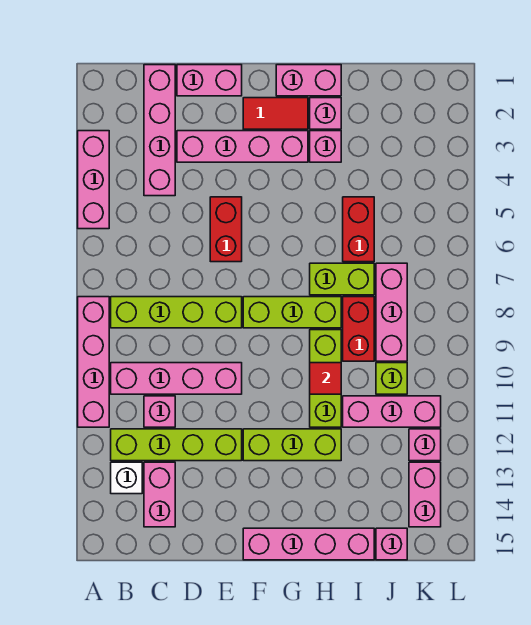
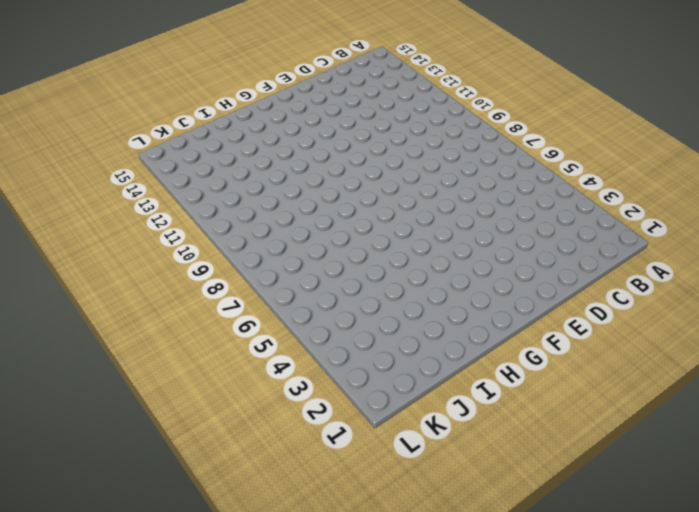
none -> pink 1x3 brick [78,131,109,229]
none -> pink 1x4 brick [78,297,109,427]
none -> lime 1x4 brick [111,297,242,328]
none -> pink 1x4 brick [111,363,242,394]

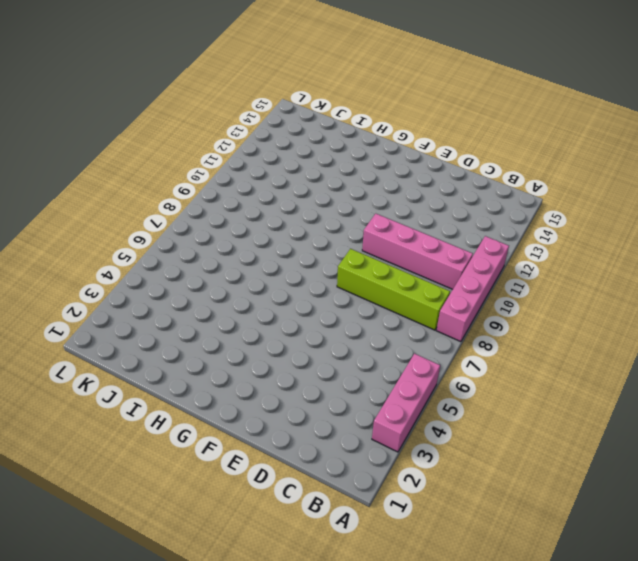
none -> lime 1x4 brick [111,429,242,461]
none -> white 1x1 brick [111,462,142,494]
none -> pink 1x4 brick [144,65,175,196]
none -> pink 1x1 brick [144,396,175,427]

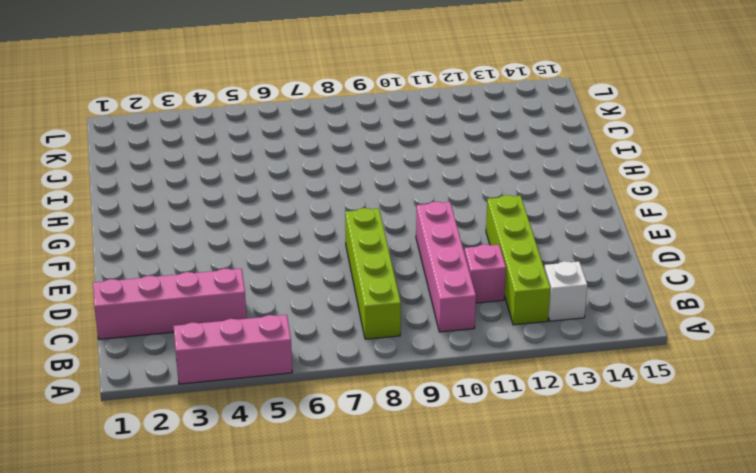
none -> pink 1x4 brick [78,297,109,427]
none -> pink 1x2 brick [144,462,175,527]
none -> pink 1x2 brick [177,65,242,96]
none -> pink 1x4 brick [177,131,308,162]

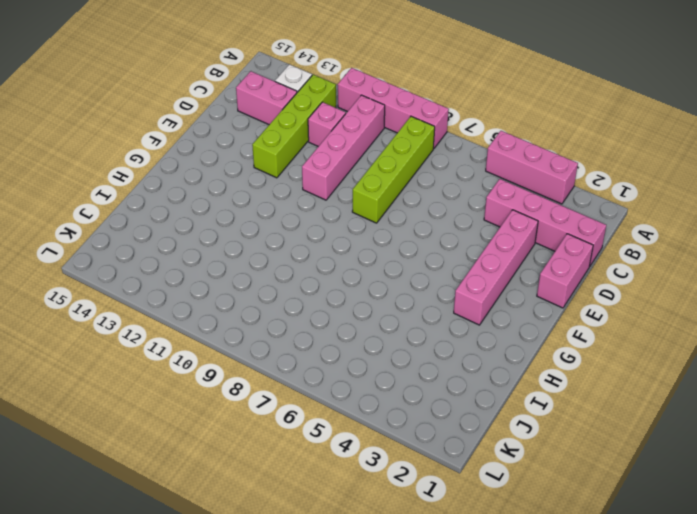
none -> red 1x2 brick [210,197,242,262]
none -> red 1x2 tile [243,98,308,129]
none -> lime 1x3 brick [243,297,341,328]
none -> lime 1x3 brick [243,429,341,461]

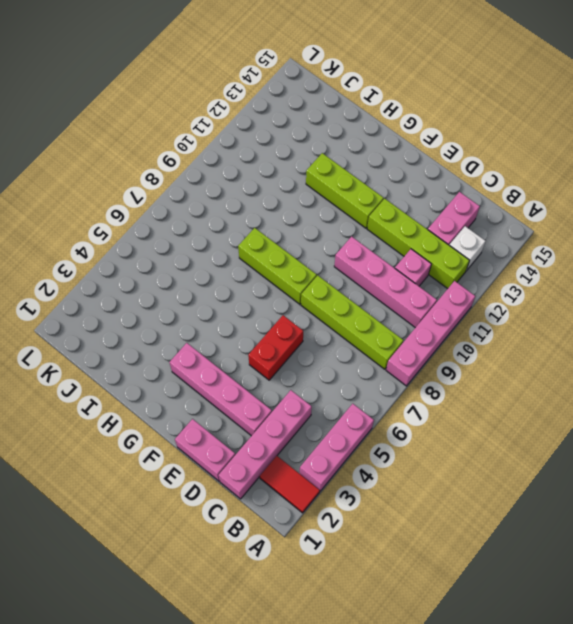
red 1x2 tile [260,456,320,513] -> red 1x2 tile moved to [243,98,308,129]
none -> pink 1x4 brick [243,528,374,560]
none -> pink 1x2 brick [276,65,341,96]
none -> pink 1x1 brick [310,98,341,129]
none -> pink 1x1 brick [310,131,341,162]

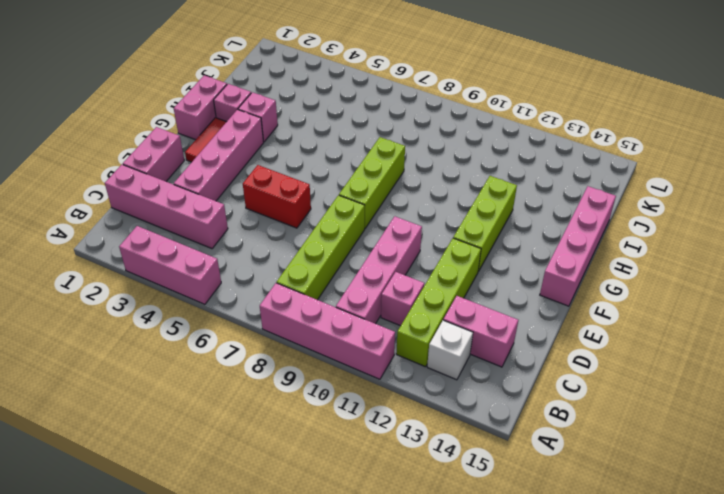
none -> lime 1x2 brick [310,263,374,295]
none -> lime 1x3 brick [310,330,341,427]
none -> red 1x2 brick [343,197,374,262]
none -> red 1x2 brick [343,297,374,361]

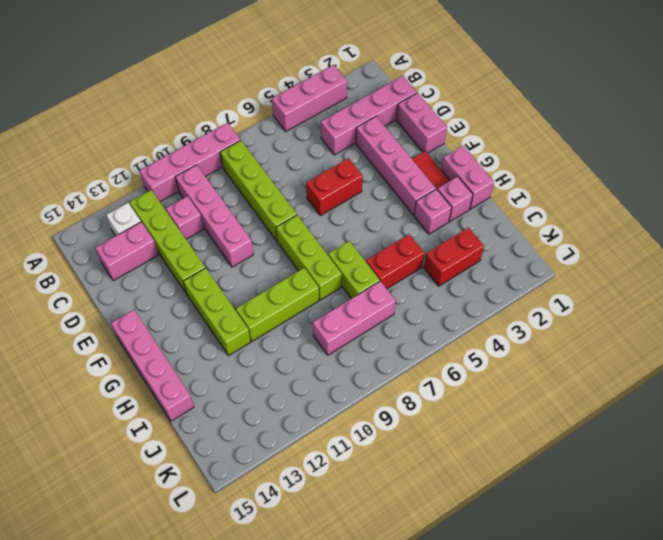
red 1x2 brick [424,227,484,286] -> red 1x2 brick moved to [343,297,374,361]
none -> pink 1x3 brick [343,396,441,427]
none -> lime 1x1 brick [376,363,407,394]
none -> pink 1x1 brick [376,528,407,560]
none -> pink 1x1 brick [409,429,441,461]

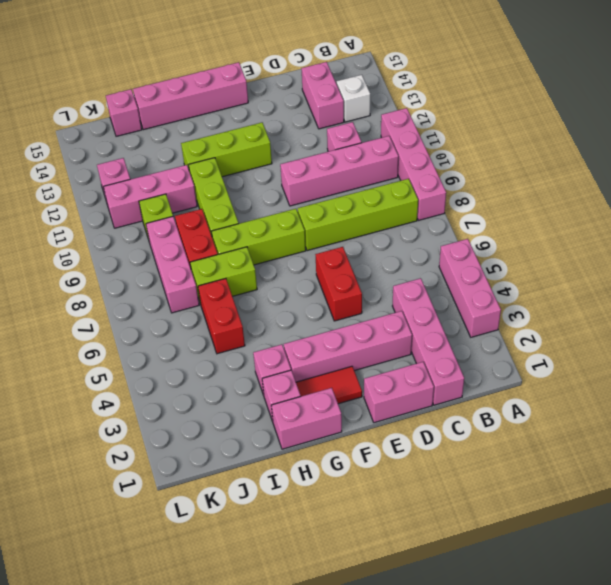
none -> lime 1x4 brick [111,429,242,461]
none -> pink 1x2 brick [409,462,441,527]
none -> red 1x1 tile [310,363,341,394]

